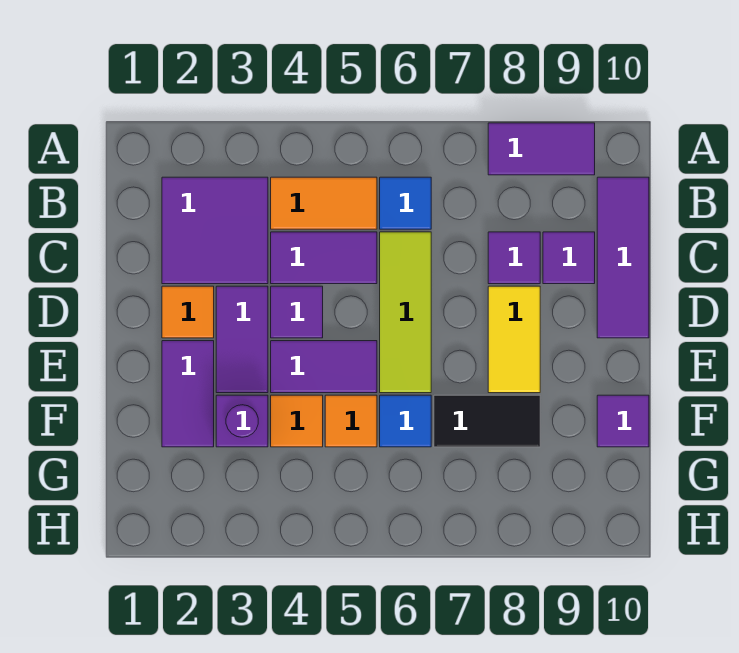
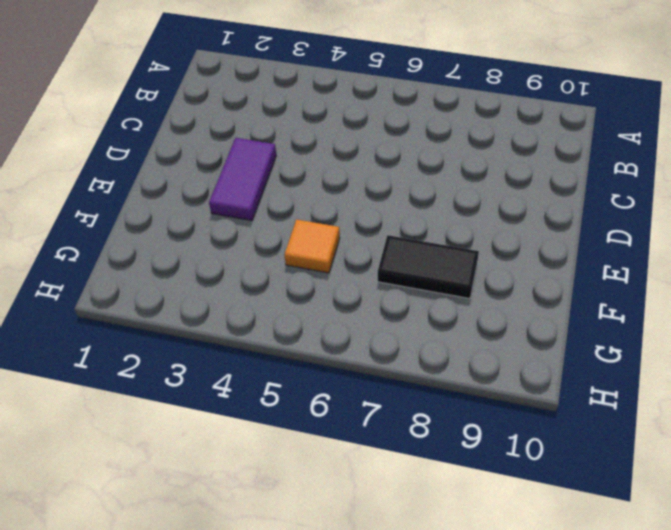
none -> purple 1x2 tile [488,123,595,175]
none -> purple 2x2 tile [162,177,268,284]
none -> orange 1x2 tile [271,177,377,229]

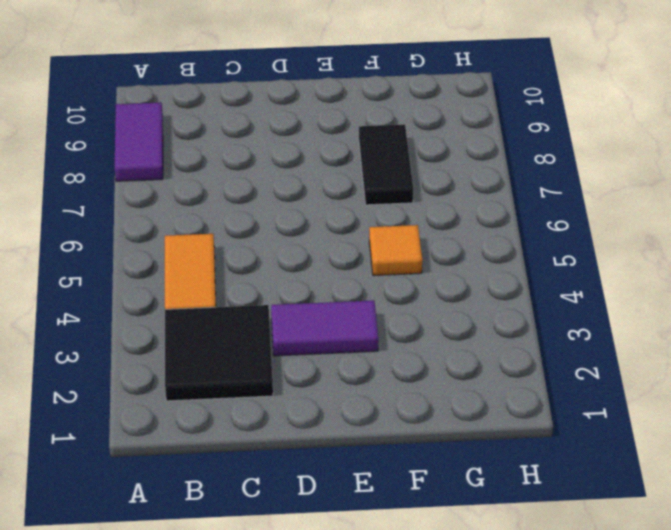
black 2x2 tile [165,305,273,401] -> purple 2x2 tile [162,177,268,284]
none -> blue 1x1 tile [380,177,431,229]
none -> purple 1x3 tile [597,177,649,338]
none -> purple 1x2 tile [271,232,377,284]

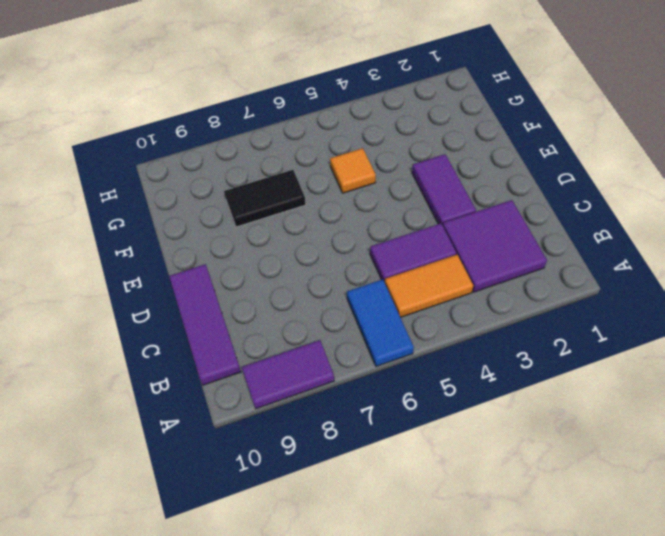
blue 1x2 tile [347,279,414,366] -> blue 1x1 tile [380,177,431,229]
none -> lime 1x3 tile [380,232,431,393]
none -> purple 1x1 tile [488,232,540,284]
none -> purple 1x1 tile [543,232,595,284]

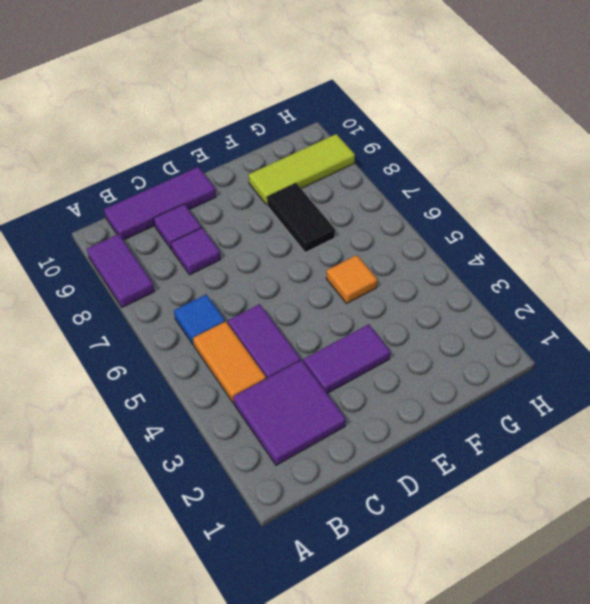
lime 1x3 tile [249,134,355,205] -> lime 1x3 tile moved to [380,232,431,393]
none -> orange 1x1 tile [162,286,214,338]
none -> purple 1x1 tile [271,286,323,338]
none -> yellow 1x2 tile [488,286,540,393]

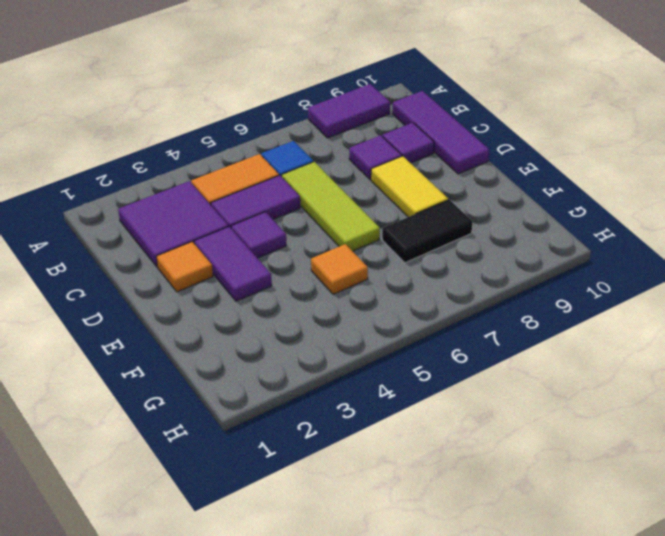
none -> purple 1x2 tile [162,341,214,447]
none -> purple 1x2 tile [271,341,377,393]
none -> purple 1x1 brick [216,395,268,447]

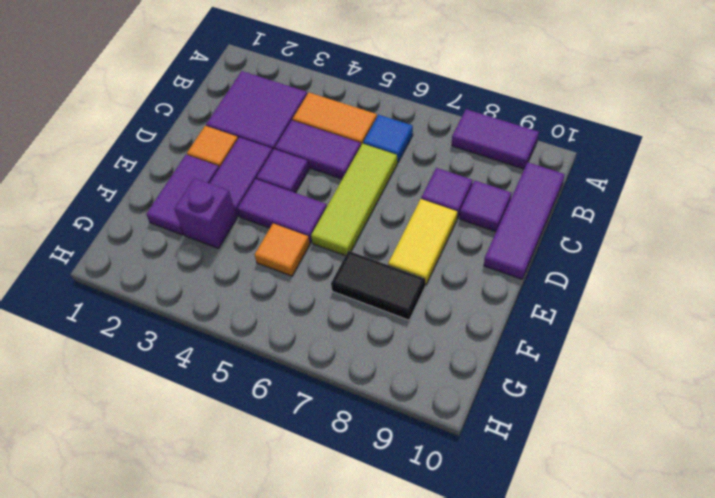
none -> orange 1x1 tile [271,395,323,447]
none -> blue 1x1 tile [380,395,431,447]
none -> purple 1x1 tile [597,395,649,447]

